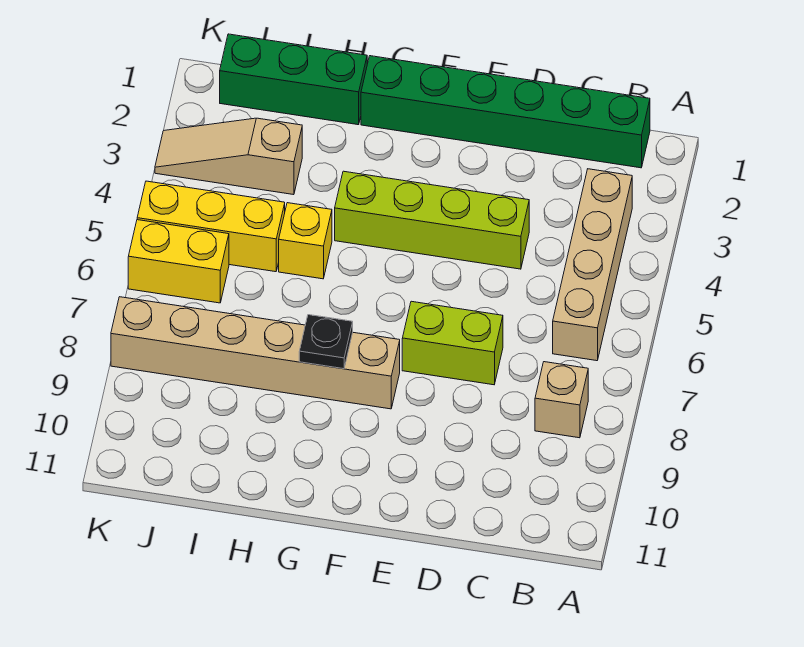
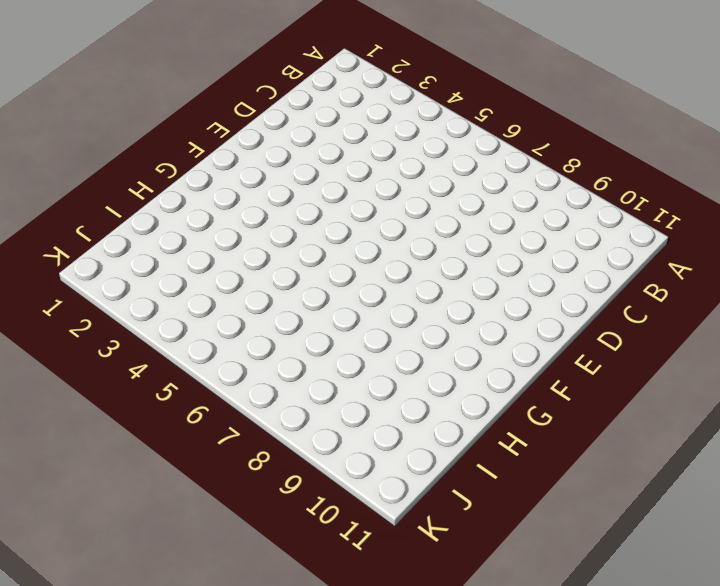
none -> green 1x6 brick [361,56,650,168]
none -> tan 1x4 brick [553,169,632,361]
none -> tan 1x1 brick [535,362,588,438]

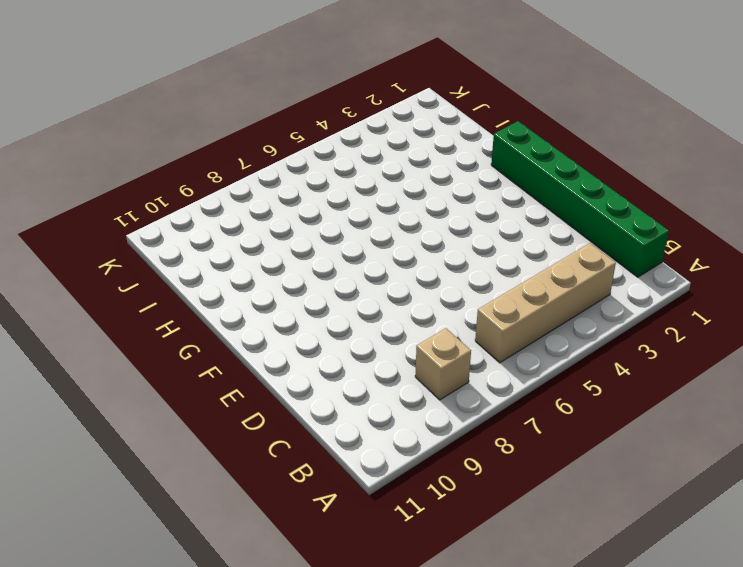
none -> lime 1x4 brick [335,171,529,269]
none -> lime 1x2 brick [402,301,503,385]
none -> tan 1x6 brick [111,297,400,409]

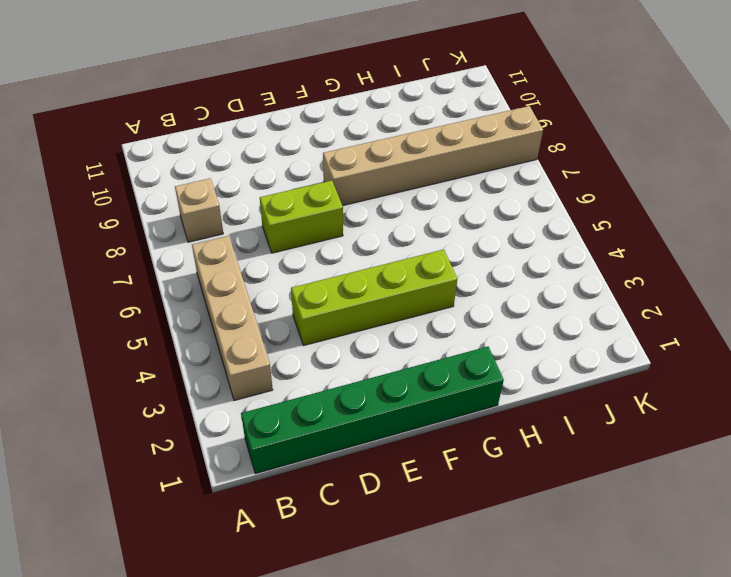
none -> green 1x3 brick [220,34,367,125]
none -> yellow 1x1 brick [279,203,332,279]
none -> tan 1x3 slope [155,118,302,195]

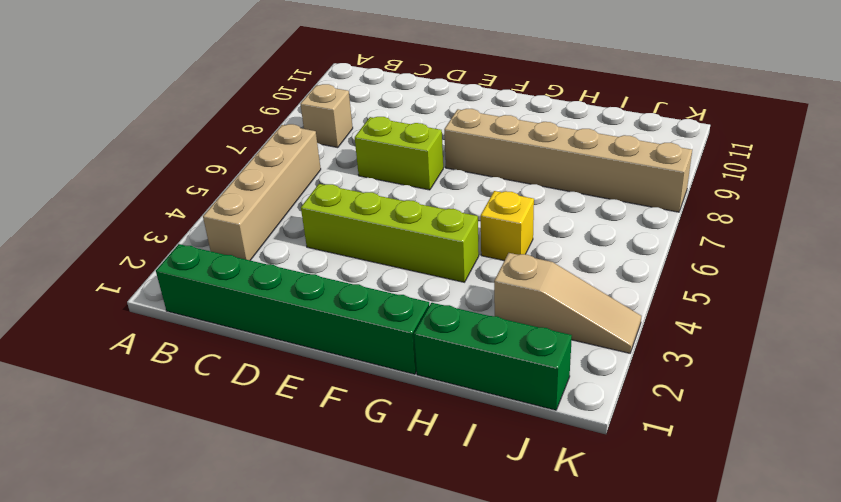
none -> yellow 1x3 brick [137,181,285,272]
none -> yellow 1x2 brick [128,220,229,303]
none -> black 1x1 plate [299,315,353,369]

